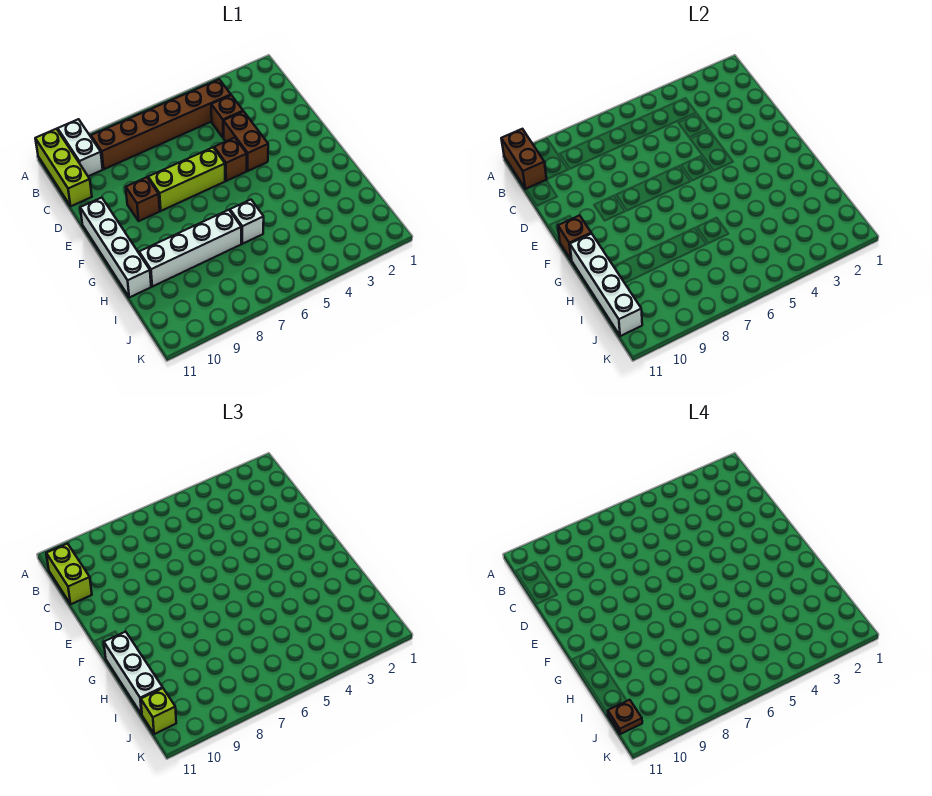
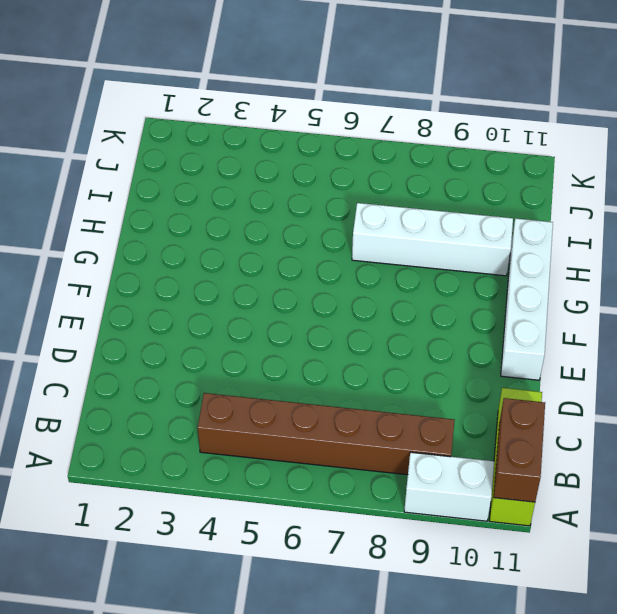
white 1x2 brick [404,452,494,521] -> white 1x2 brick turned to [58,119,103,176]
none -> brown 1x1 brick [211,95,243,138]
none -> brown 1x2 brick [223,111,268,171]
none -> brown 1x1 brick [214,138,247,181]

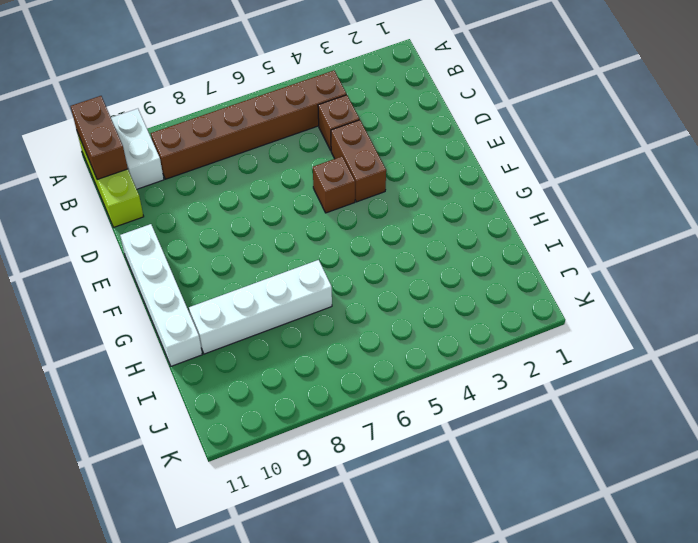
none -> lime 1x3 brick [148,148,225,211]
none -> brown 1x1 brick [126,177,160,221]
none -> white 1x1 brick [230,200,264,244]

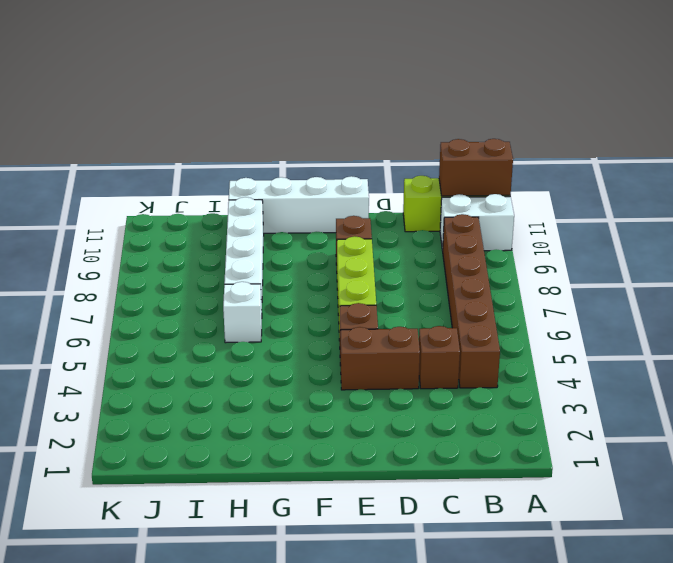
none -> brown 1x1 brick [558,215,591,260]
none -> white 1x4 brick [570,234,642,336]
none -> lime 1x2 brick [46,544,92,604]

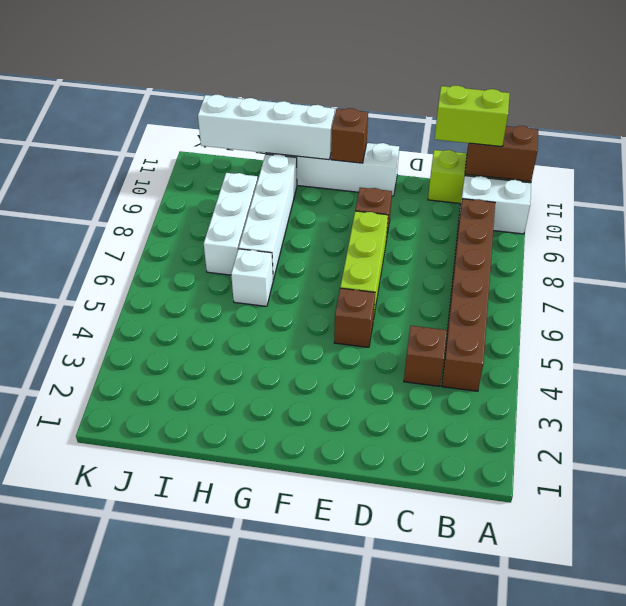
white 1x3 brick [204,173,258,275] -> white 1x3 brick turned to [104,632,163,714]
none -> brown 1x2 brick [223,111,268,171]
none -> lime 1x1 brick [141,688,176,734]
none -> brown 1x1 plate [608,700,642,734]

